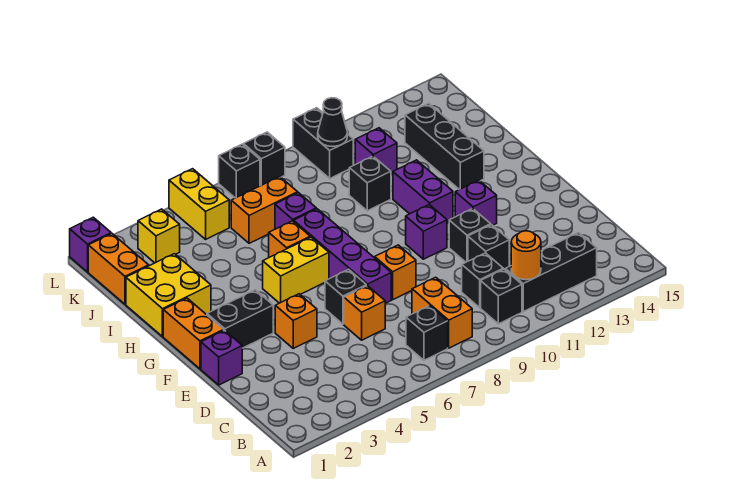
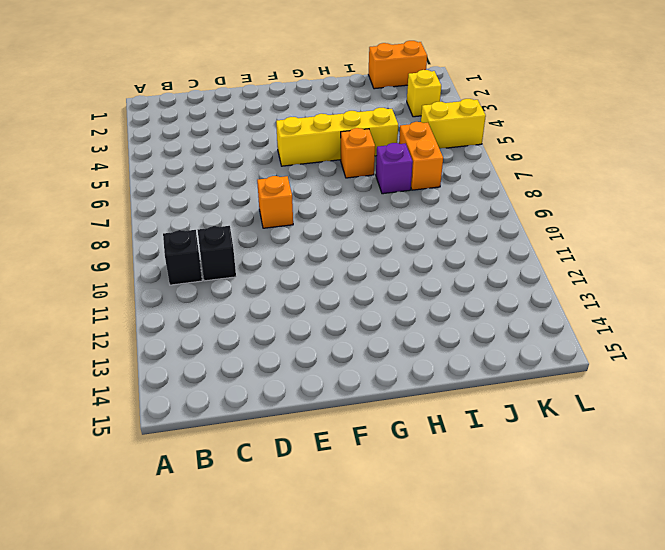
yellow 1x4 brick [276,108,398,166] -> yellow 1x2 brick [263,237,329,303]
none -> black 1x1 brick [406,306,448,360]
none -> orange 1x2 brick [412,277,472,348]
none -> black 1x3 brick [505,233,597,312]
none -> orange 1x1 brick [344,286,385,340]

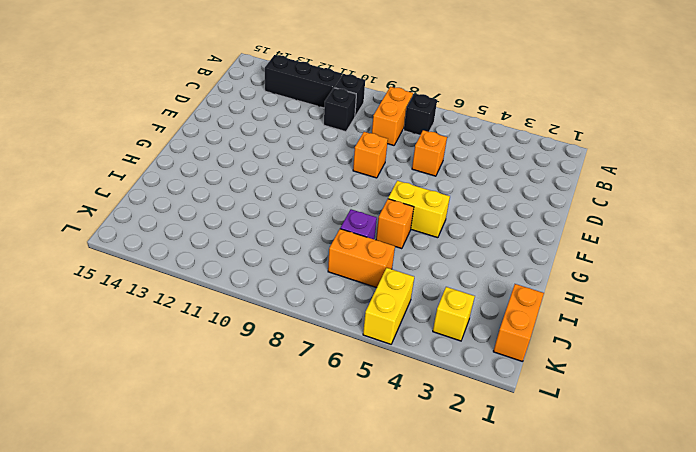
none -> black 1x1 brick [468,225,509,269]
none -> purple 1x1 brick [201,330,242,385]
none -> orange 1x1 brick [275,294,317,348]
none -> black 1x1 brick [325,269,366,324]

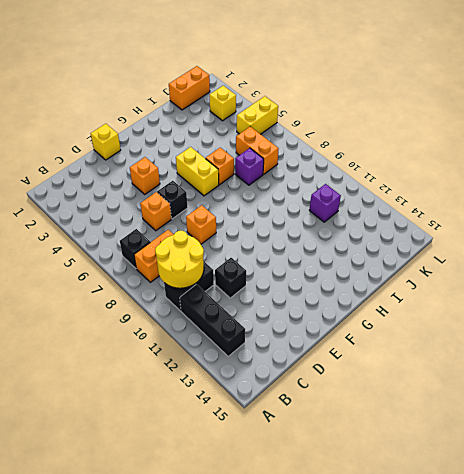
yellow 2x2 round brick [155,231,204,288] -> none
yellow 1x1 brick [91,124,121,160] -> purple 1x1 brick [201,330,242,385]
none -> purple 1x4 brick [294,209,391,303]
none -> black 1x1 brick [449,209,491,262]
none -> orange 1x2 brick [163,298,224,369]
none -> black 1x2 brick [207,290,273,348]

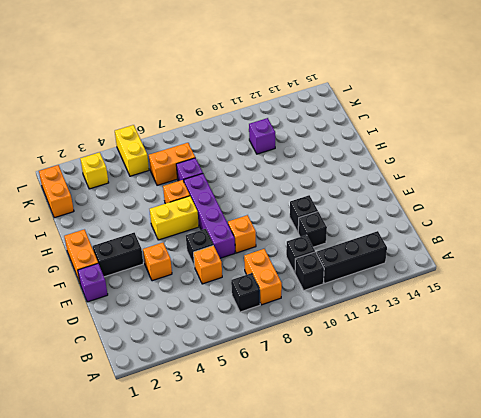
none -> purple 1x1 brick [406,205,447,259]
none -> purple 1x1 brick [455,180,497,225]
none -> purple 1x2 brick [393,160,453,222]
none -> yellow 2x2 brick [126,254,211,337]

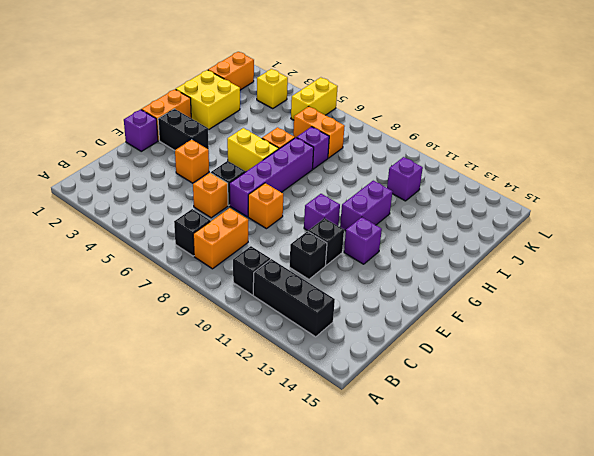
none -> black 1x1 brick [462,253,503,307]
none -> black 1x3 brick [405,103,484,190]
none -> black 1x1 brick [349,156,391,211]
none -> black 1x2 brick [293,108,353,178]

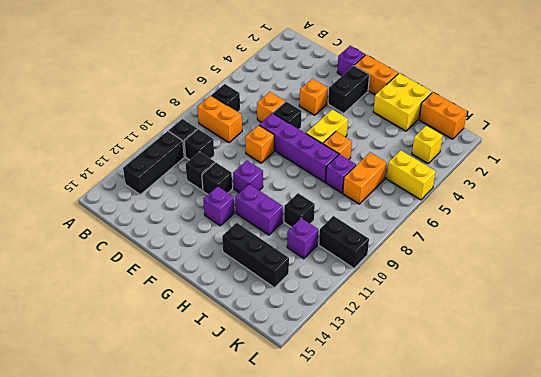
none -> purple 1x1 brick [70,217,111,272]
none -> black 1x1 brick [219,144,260,198]
none -> black 1x1 brick [243,132,285,186]
none -> orange 1x1 round brick [511,231,541,280]

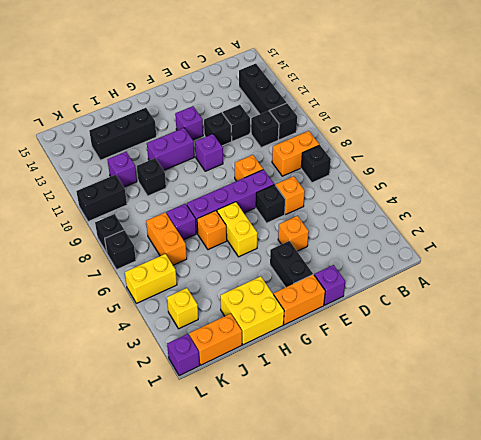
none -> orange 1x1 round brick [511,231,541,280]
none -> black 1x1 cone [318,98,347,146]

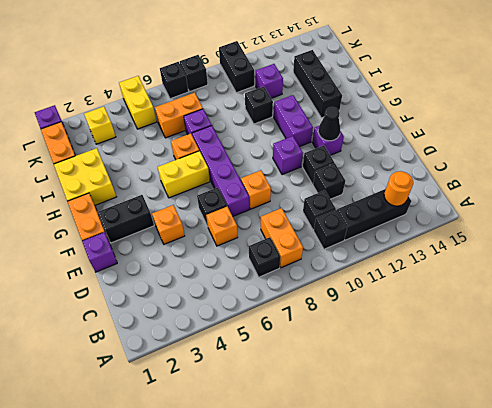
orange 1x1 round brick [384,171,413,206] -> orange 1x1 round brick moved to [511,231,541,280]
black 1x1 cone [318,107,340,141] -> black 1x1 cone moved to [318,98,347,146]

